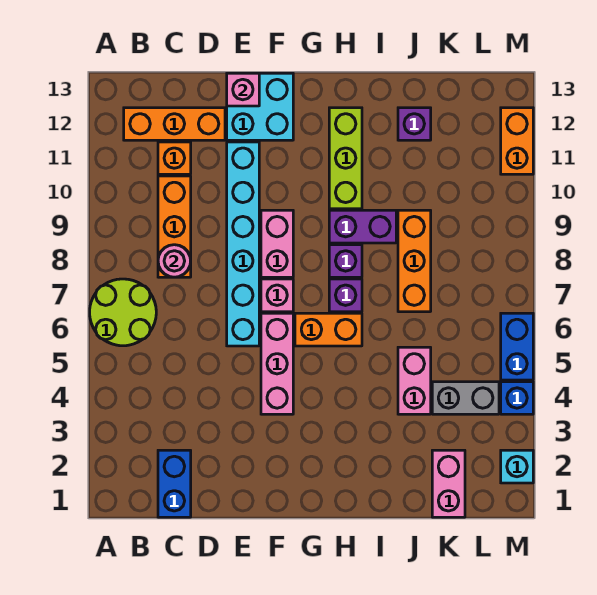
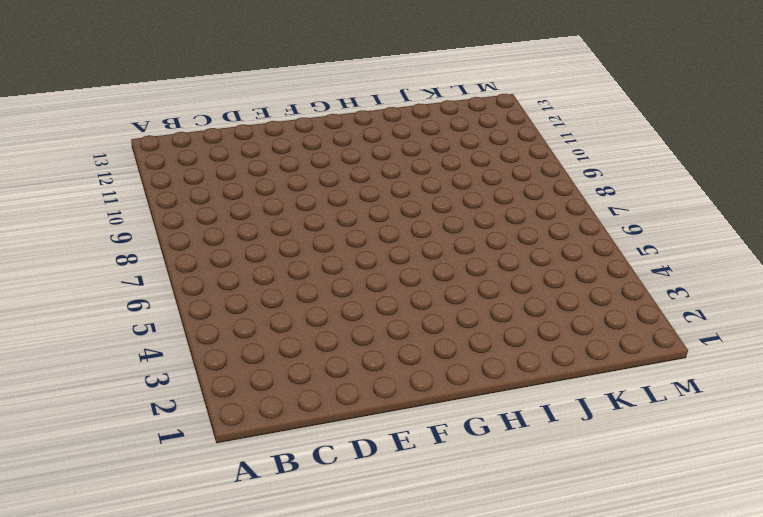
none -> lime 2x2 round brick [90,279,156,346]
none -> orange 1x3 brick [124,108,225,140]
none -> blue 1x2 brick [158,450,191,517]

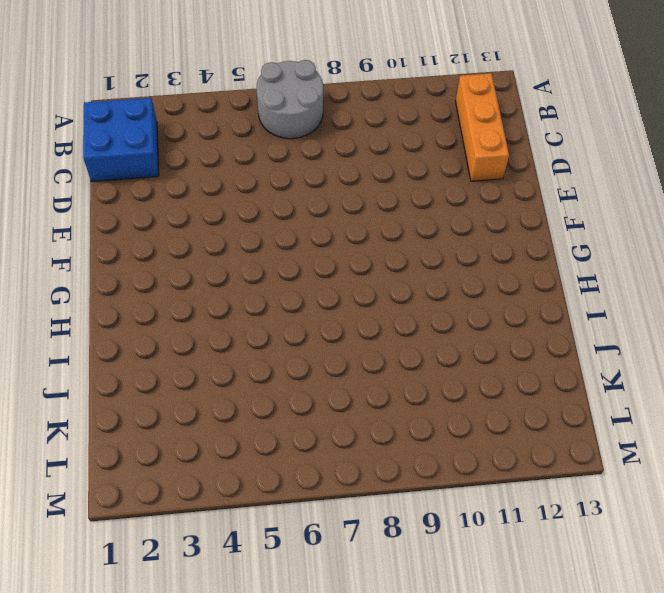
grey 2x2 round brick [257,60,323,139] -> lime 2x2 round brick [90,279,156,346]
blue 2x2 brick [83,98,159,182] -> blue 1x2 brick [158,450,191,517]
none -> orange 1x3 brick [158,176,191,277]
none -> orange 1x1 brick [158,142,191,174]
none -> cyan 1x6 brick [227,142,259,346]

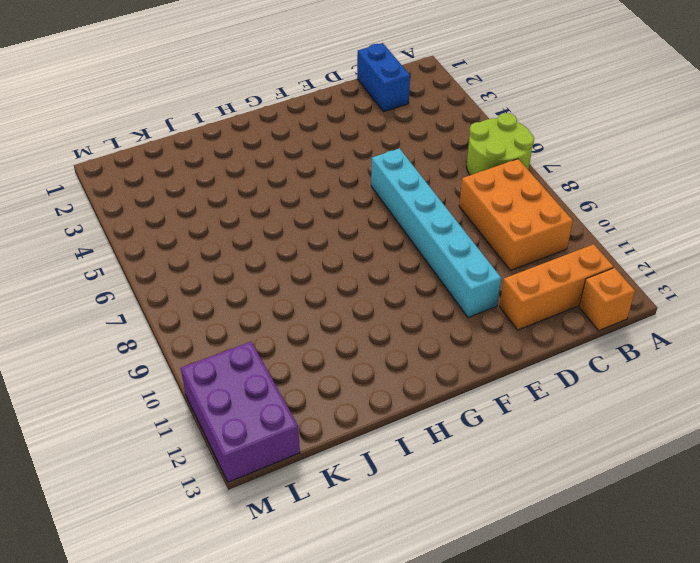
orange 2x3 brick [459,159,573,270] -> orange 1x3 brick [158,176,191,277]
orange 1x1 brick [579,268,635,330] -> orange 1x1 brick moved to [158,142,191,174]
purple 2x3 brick [181,342,300,482] -> orange 1x2 brick [501,108,533,174]
none -> cyan 2x2 brick [227,73,293,140]
none -> pink 1x3 brick [261,313,293,414]
none -> pink 1x1 brick [261,279,293,312]

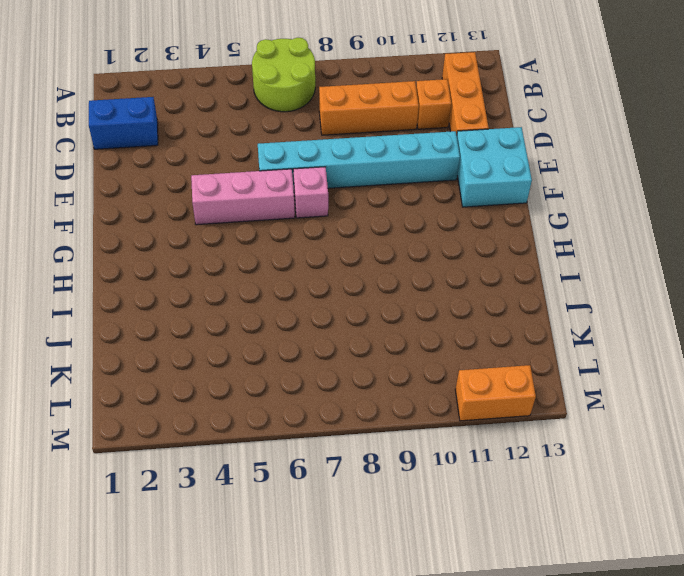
none -> pink 1x2 brick [261,210,293,277]
none -> orange 1x2 brick [295,313,362,346]
none -> purple 1x1 brick [329,279,362,312]

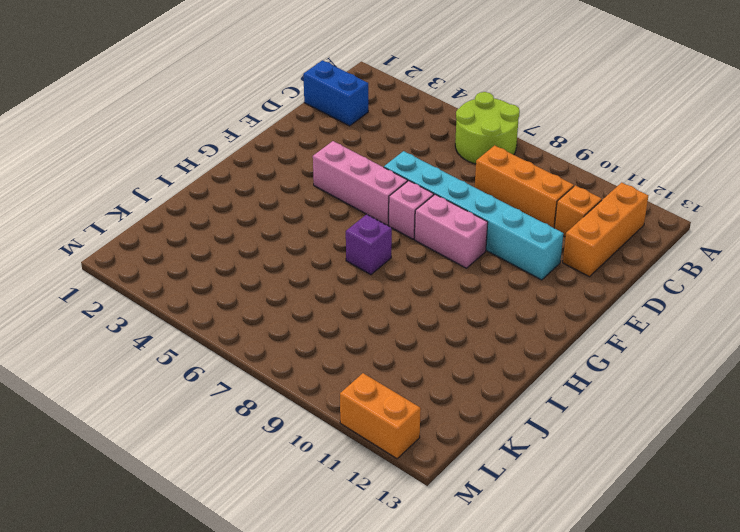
none -> cyan 2x2 brick [227,73,293,140]
none -> orange 1x2 brick [295,313,362,346]
none -> purple 1x1 brick [329,245,362,277]

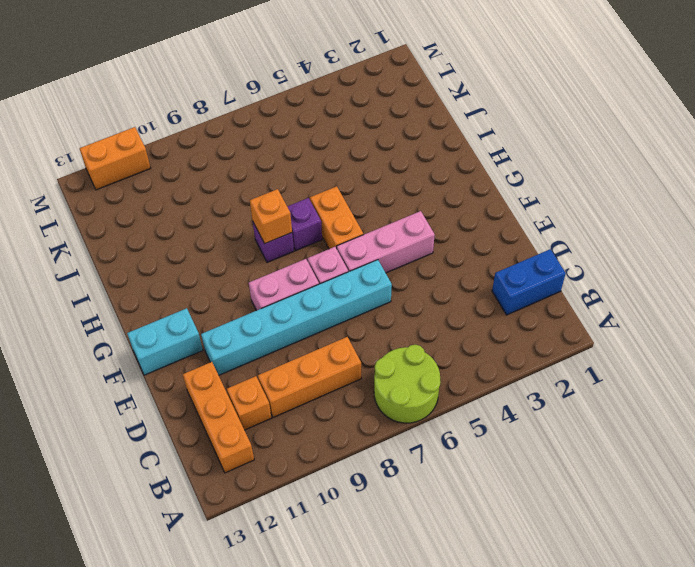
cyan 1x2 brick [127,308,203,375] -> cyan 2x2 brick [227,73,293,140]
orange 1x1 brick [250,189,292,243] -> none
none -> purple 1x2 brick [329,210,396,243]
none -> lime 1x3 brick [329,108,362,209]
none -> pink 1x2 brick [398,347,431,414]

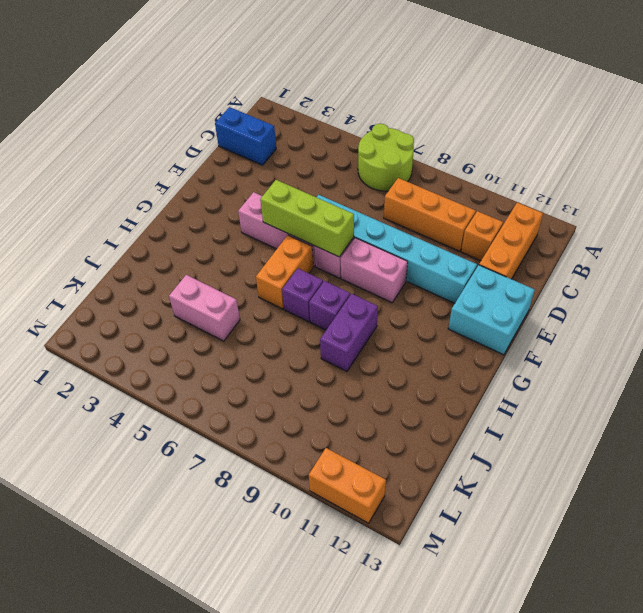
lime 1x3 brick [260,180,354,257] -> lime 1x3 brick moved to [329,108,362,209]
none -> orange 1x3 brick [398,210,431,312]
none -> purple 1x1 brick [398,108,431,140]
none -> pink 1x2 brick [432,450,465,517]

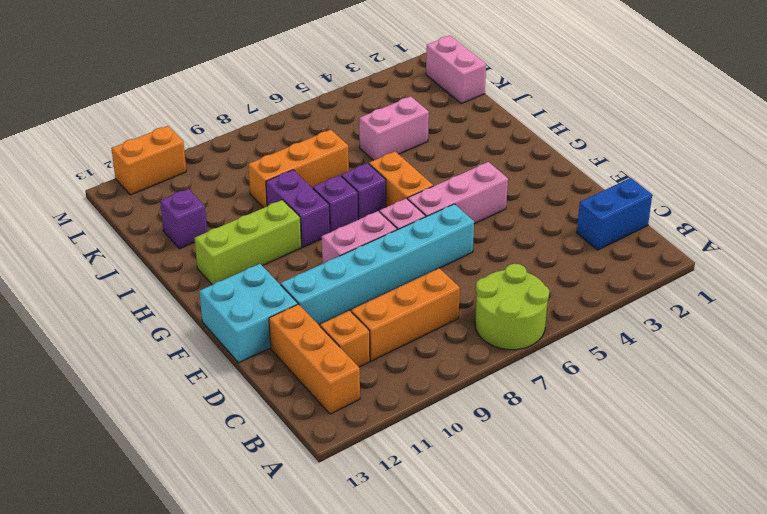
pink 1x2 brick [426,36,486,104] -> pink 1x2 brick turned to [432,450,465,517]
none -> grey 1x2 brick [432,382,499,414]
none -> cyan 1x1 brick [501,450,533,483]
none -> blue 1x1 brick [501,382,533,414]

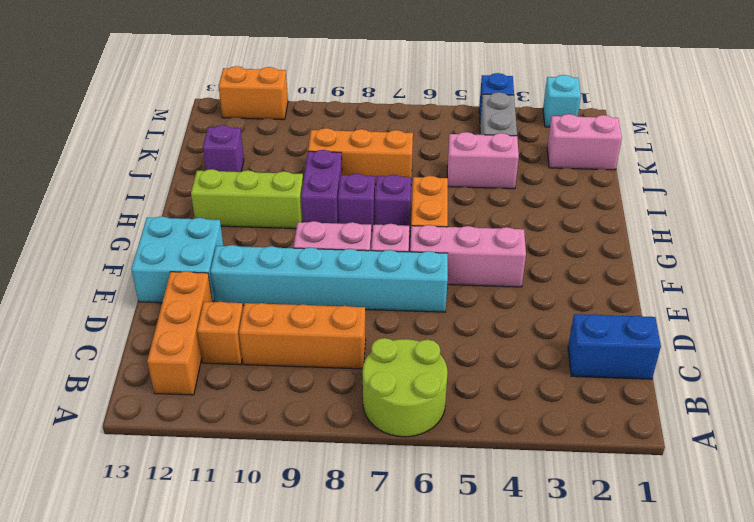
none -> blue 1x2 brick [501,313,533,380]
none -> pink 1x1 round brick [158,245,191,277]
none -> pink 1x1 brick [227,73,259,106]

